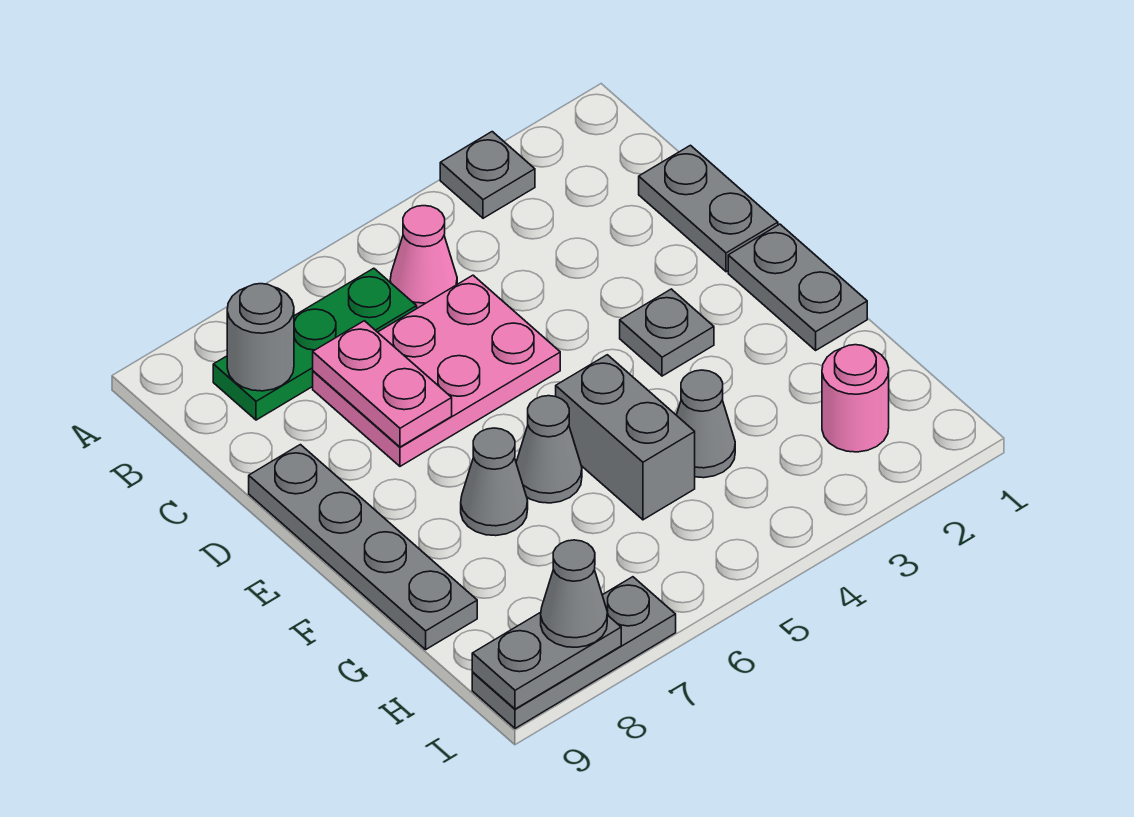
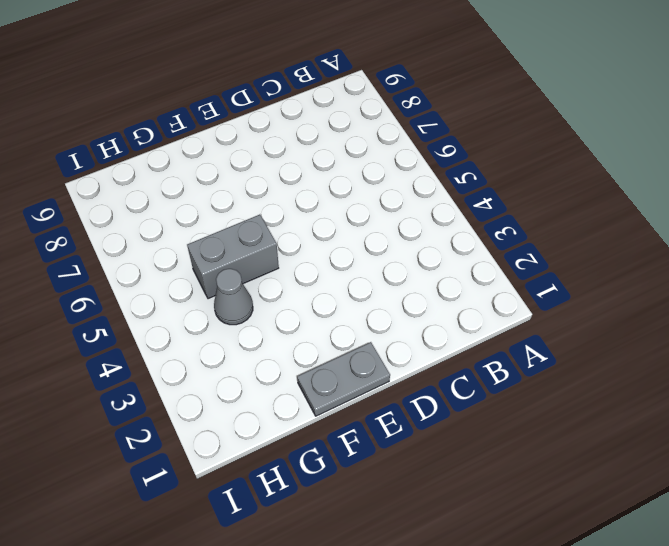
none -> grey 1x1 plate [440,132,535,218]
none -> pink 1x1 cone [390,206,457,308]
none -> green 1x3 plate [213,268,417,420]

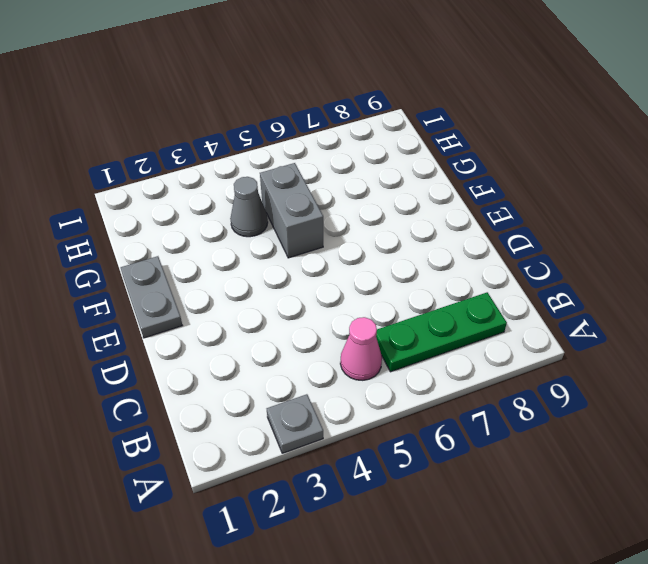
none -> grey 1x2 plate [639,145,778,272]
none -> pink 2x3 plate [313,275,560,466]
none -> grey 1x4 plate [249,445,477,650]

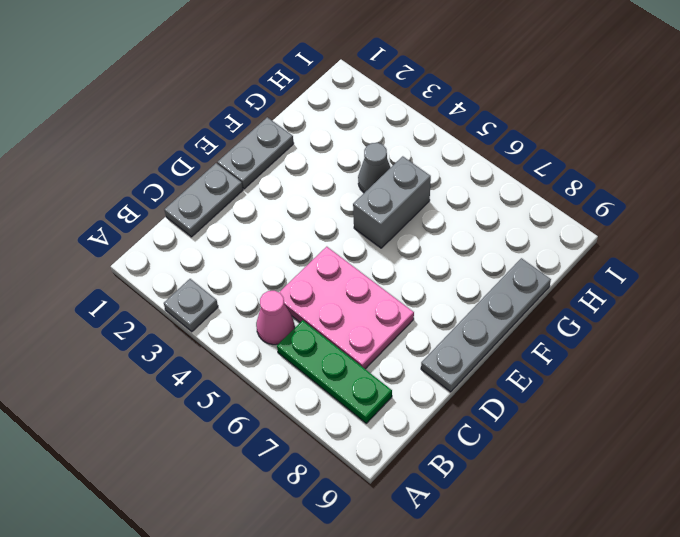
none -> grey 1x1 plate [620,289,714,376]
none -> grey 1x1 cone [516,396,582,503]
none -> grey 1x1 cone [461,428,528,536]

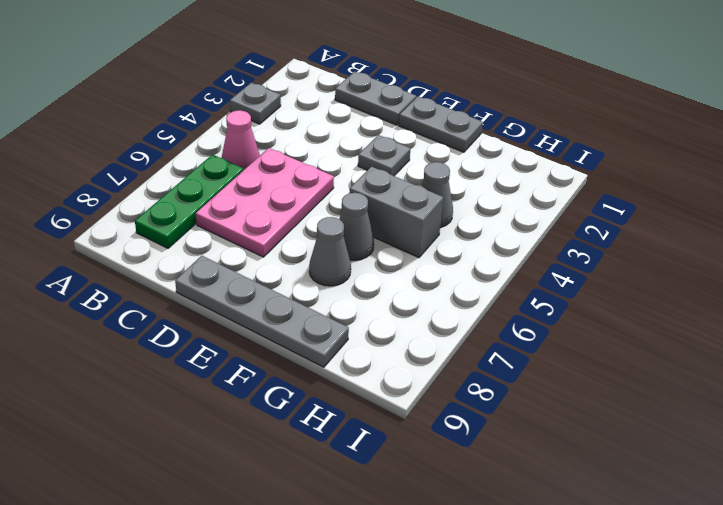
none -> pink 1x1 round brick [822,345,889,452]
none -> grey 1x3 plate [472,577,676,728]
none -> grey 1x1 round brick [227,284,294,391]

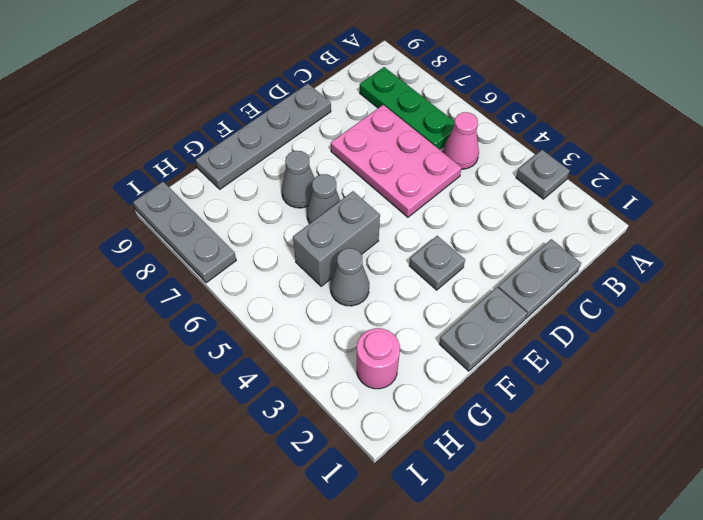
none -> grey 1x1 round brick [227,284,294,391]
none -> pink 1x2 plate [313,321,452,447]
none -> grey 1x2 plate [472,612,621,709]

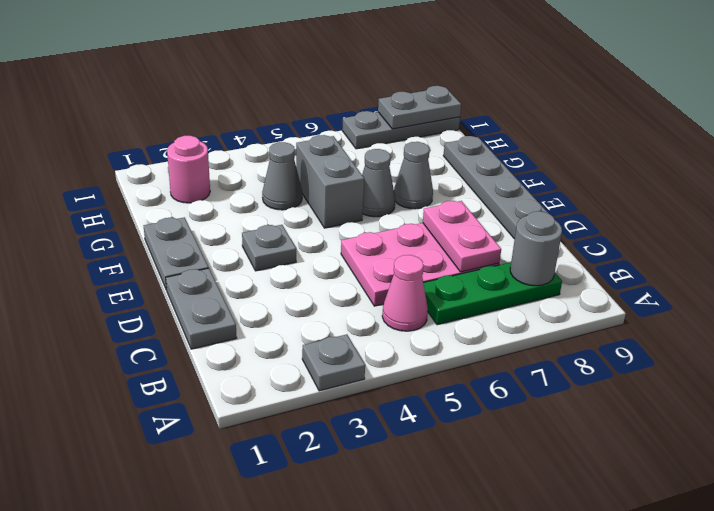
none -> grey 1x1 cone [541,540,607,647]

